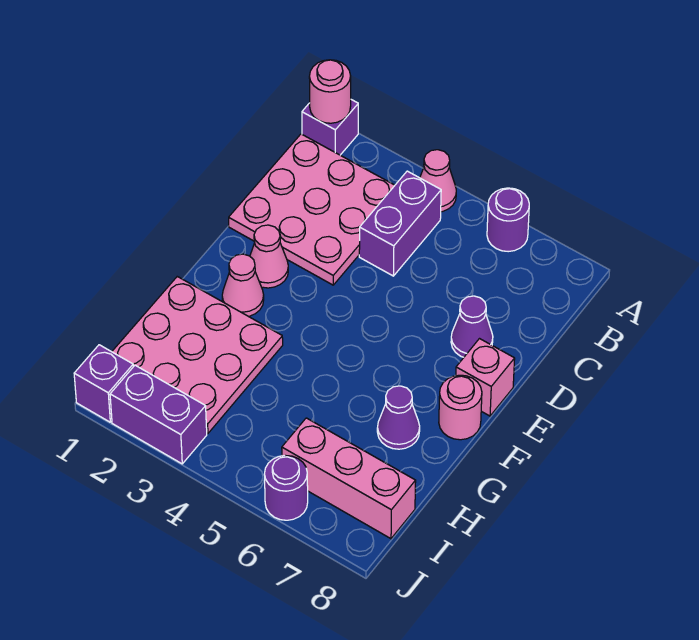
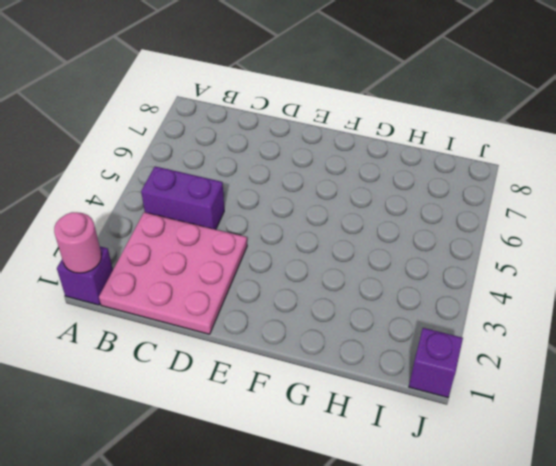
none -> pink 1x1 cone [420,150,456,212]
none -> purple 1x1 round brick [487,188,529,252]
none -> purple 1x1 cone [451,296,493,357]

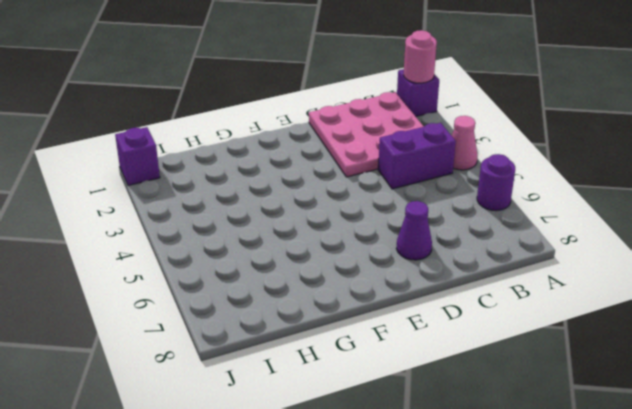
none -> pink 1x1 cone [250,225,288,288]
none -> pink 1x1 brick [456,339,515,416]
none -> pink 1x1 cone [222,254,264,316]

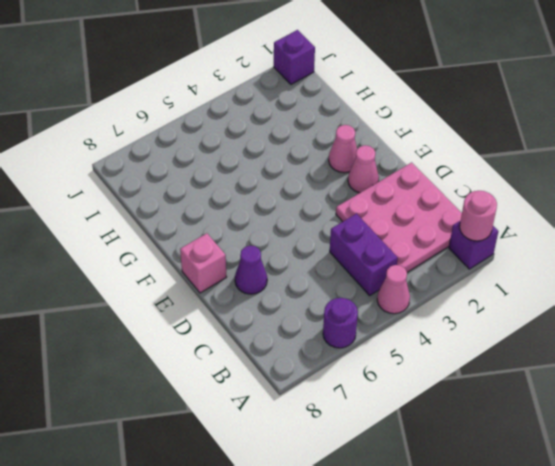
none -> pink 1x1 round brick [439,375,482,440]
none -> pink 3x3 plate [112,277,283,433]
none -> purple 1x1 cone [377,386,420,449]

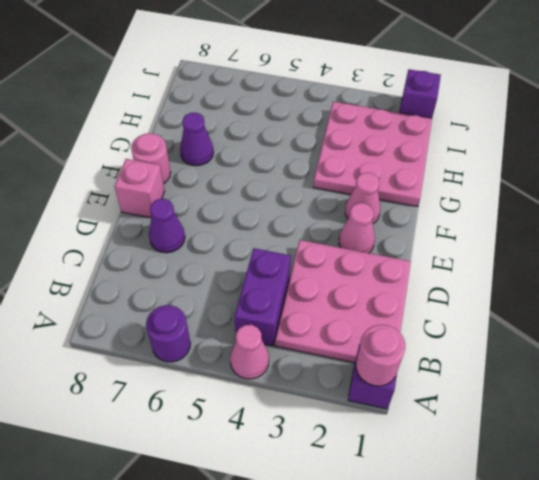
none -> pink 1x3 brick [282,418,416,539]
none -> purple 1x2 brick [110,365,207,464]
none -> purple 1x1 round brick [264,456,308,520]

